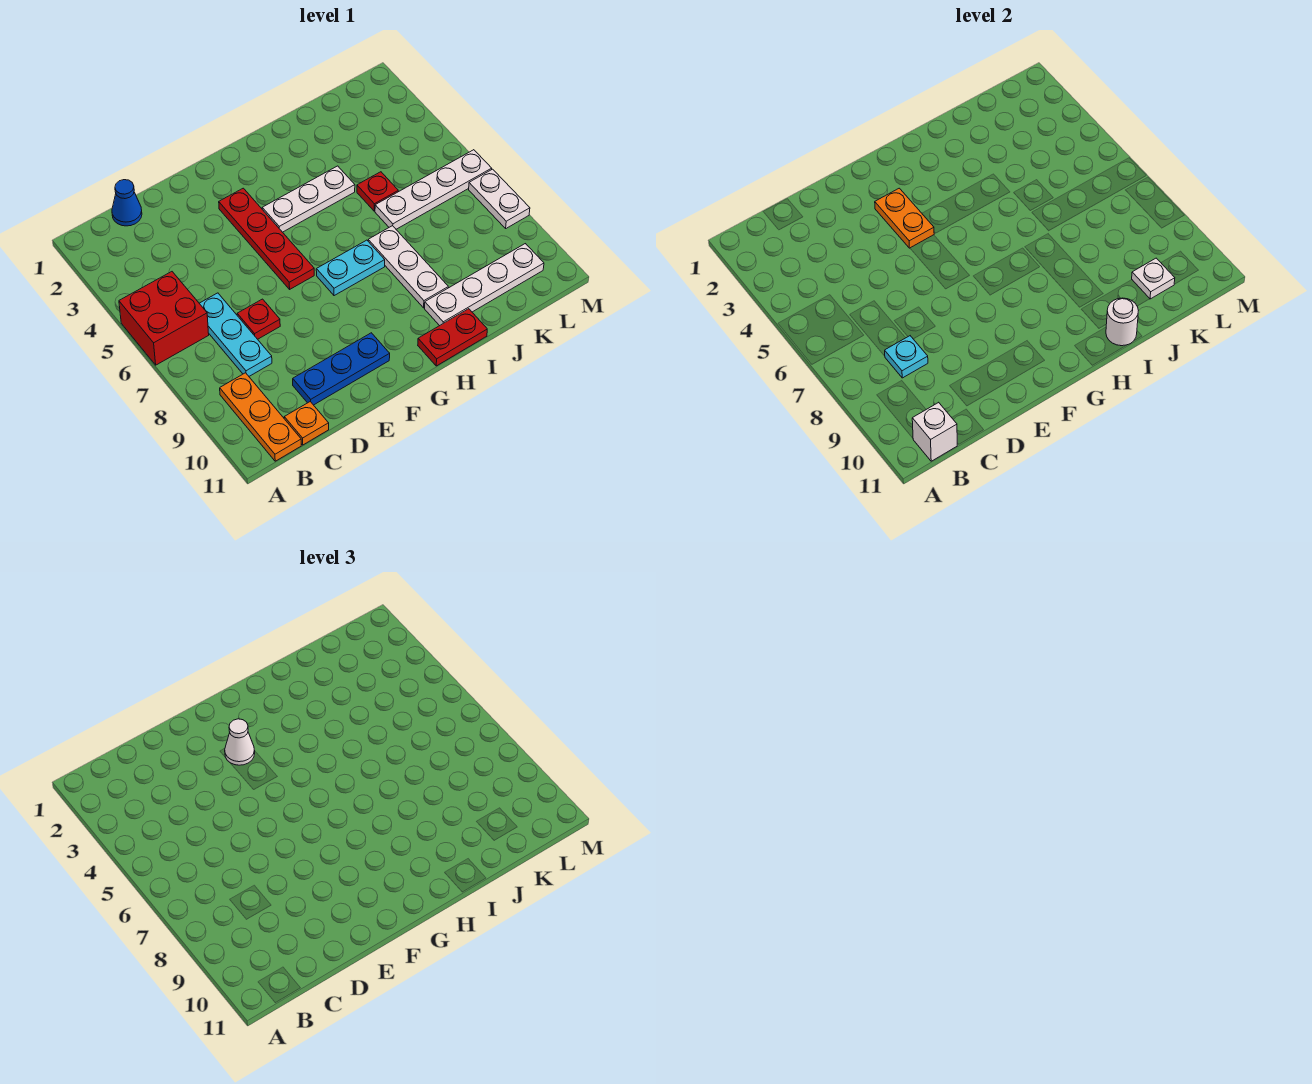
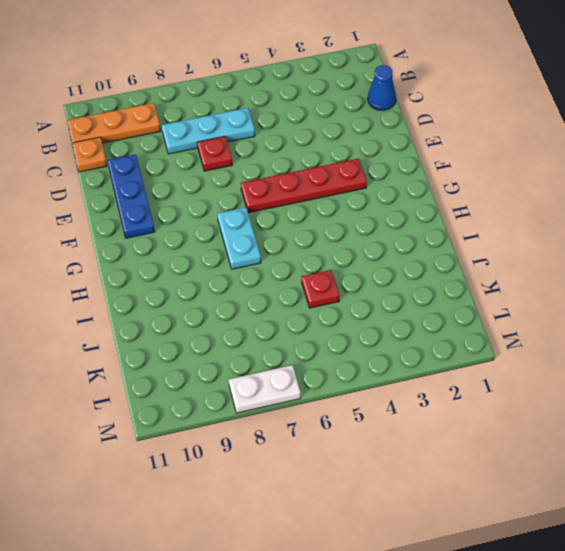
none -> red 2x2 brick [119,272,209,365]
none -> white 1x3 plate [262,166,355,232]
none -> red 1x2 plate [418,309,487,366]

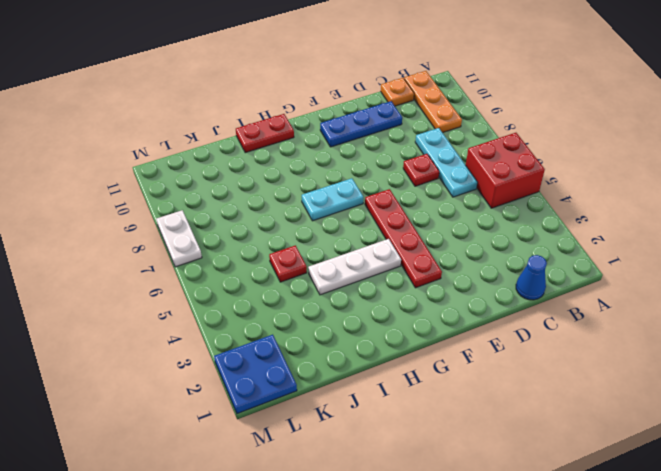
blue 2x2 plate [214,335,297,414] -> none
none -> white 1x3 plate [368,226,448,308]
none -> white 1x4 plate [425,244,544,326]
none -> white 1x4 plate [375,150,492,229]

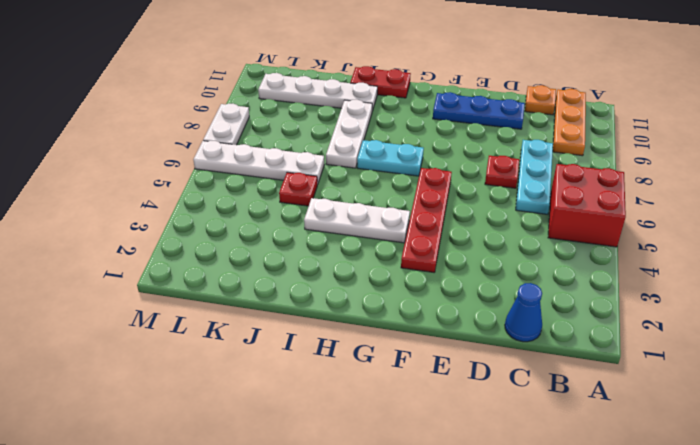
none -> white 1x1 brick [912,402,957,461]
none -> cyan 1x1 plate [885,336,928,378]
none -> orange 1x2 plate [875,188,934,248]

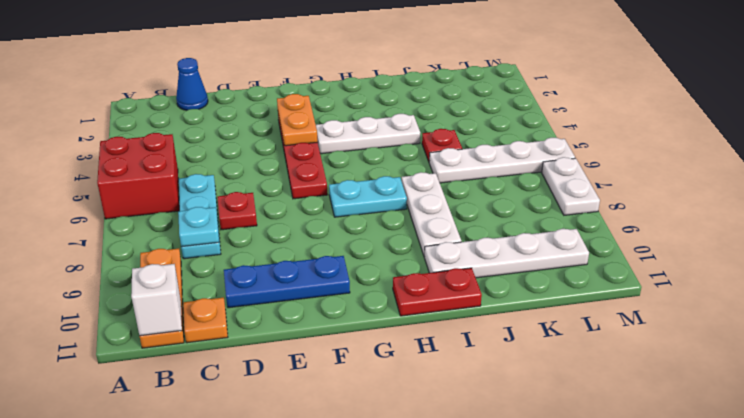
none -> white 1x1 round brick [1106,298,1138,346]
none -> white 1x1 plate [1132,258,1175,299]
none -> white 1x1 cone [225,719,255,765]

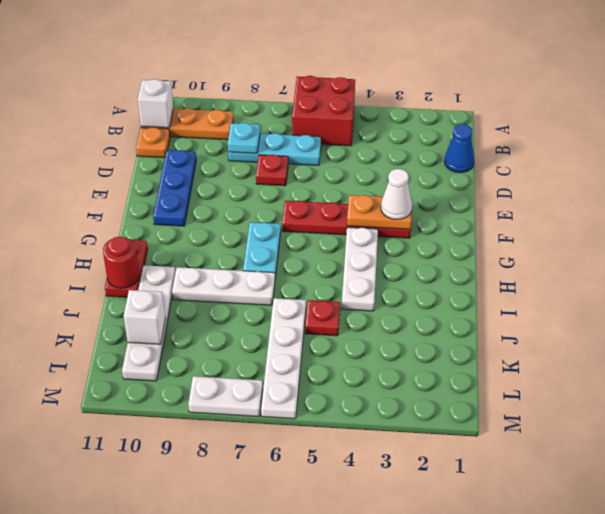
red 1x1 round brick [103,237,139,288] -> white 1x1 round brick [1106,298,1138,346]
white 1x1 brick [124,290,165,344] -> white 1x1 plate [1132,258,1175,299]

